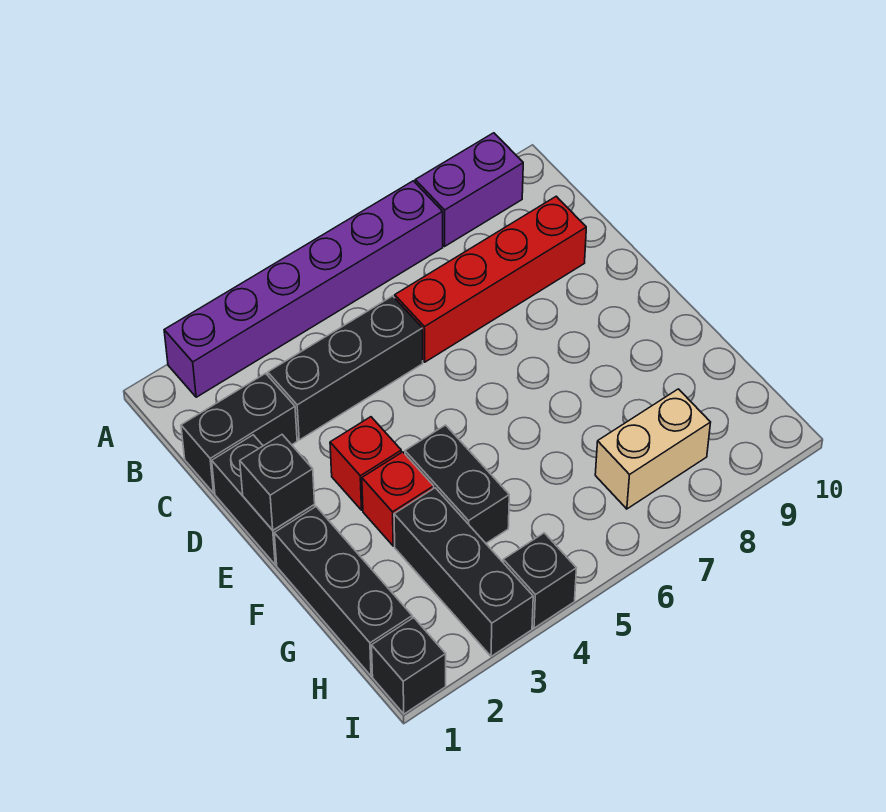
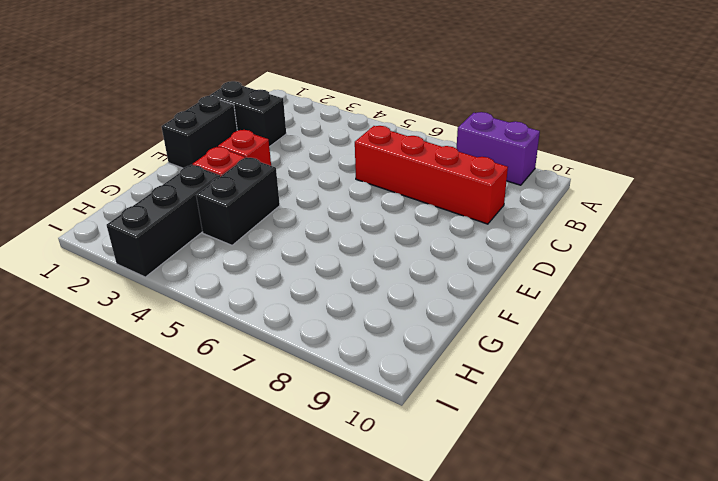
none -> purple 1x6 brick [164,181,443,397]
none -> black 1x3 brick [268,296,423,440]
none -> black 1x3 brick [274,507,412,676]

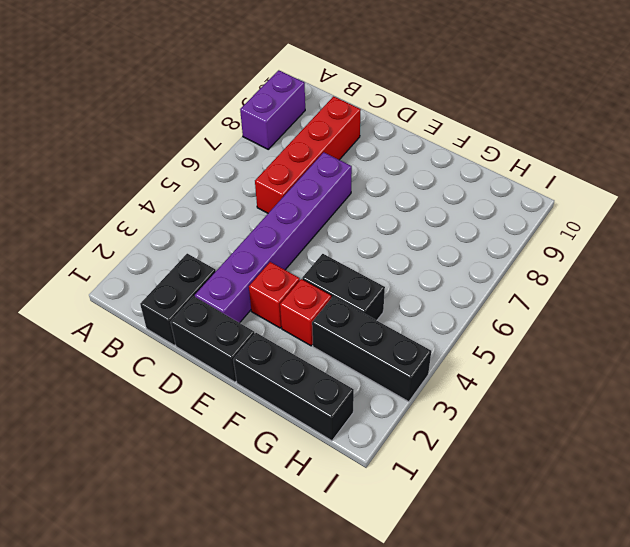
purple 1x6 brick [195,152,352,323] -> purple 1x6 brick moved to [164,181,443,397]
none -> black 1x3 brick [268,296,423,440]
none -> tan 1x2 brick [595,389,711,509]
none -> black 1x1 brick [372,618,446,714]

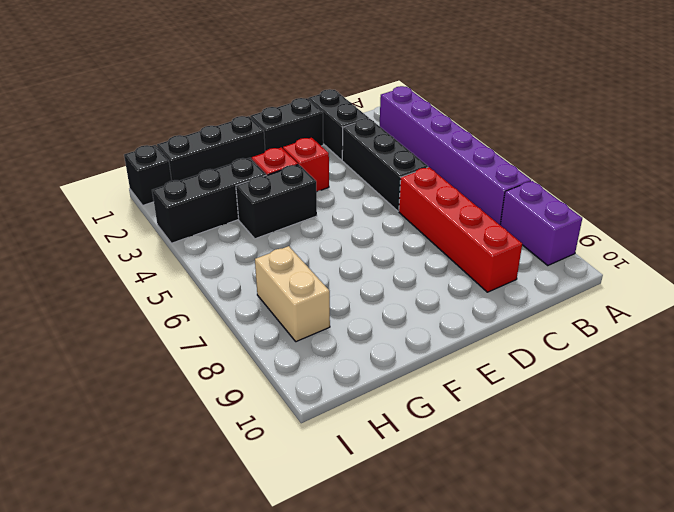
none -> black 1x1 brick [503,533,576,628]
none -> black 1x1 brick [240,435,315,530]

